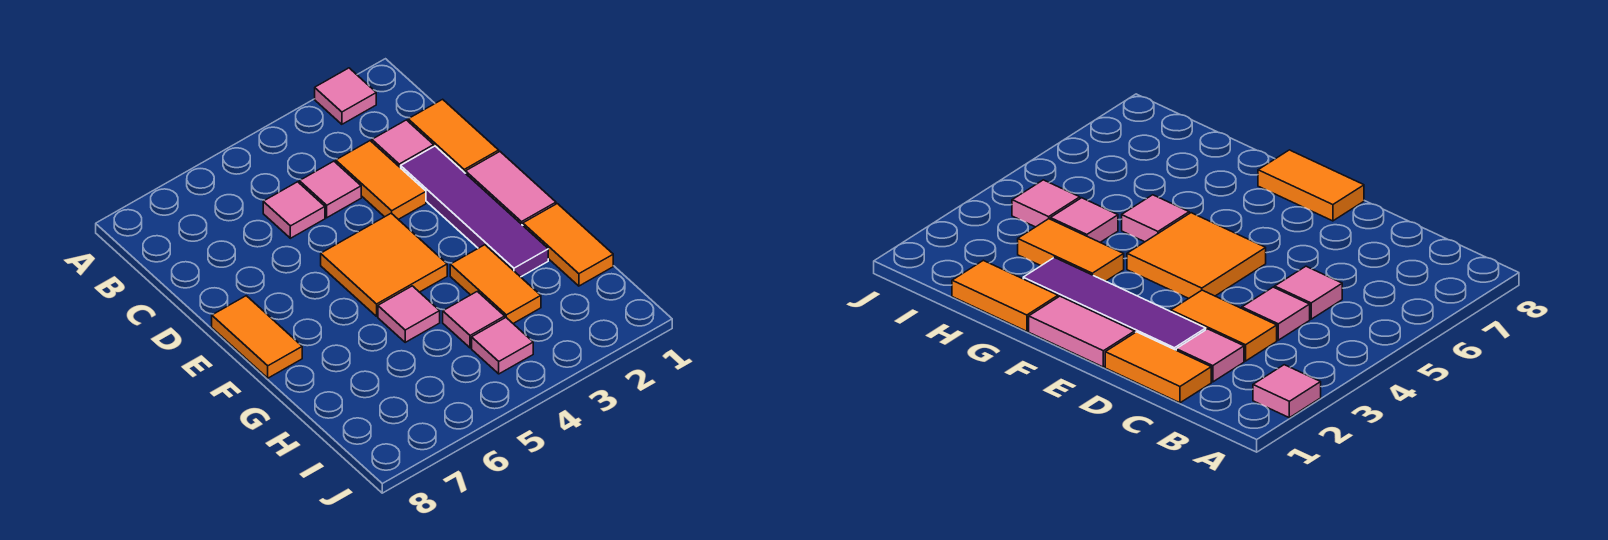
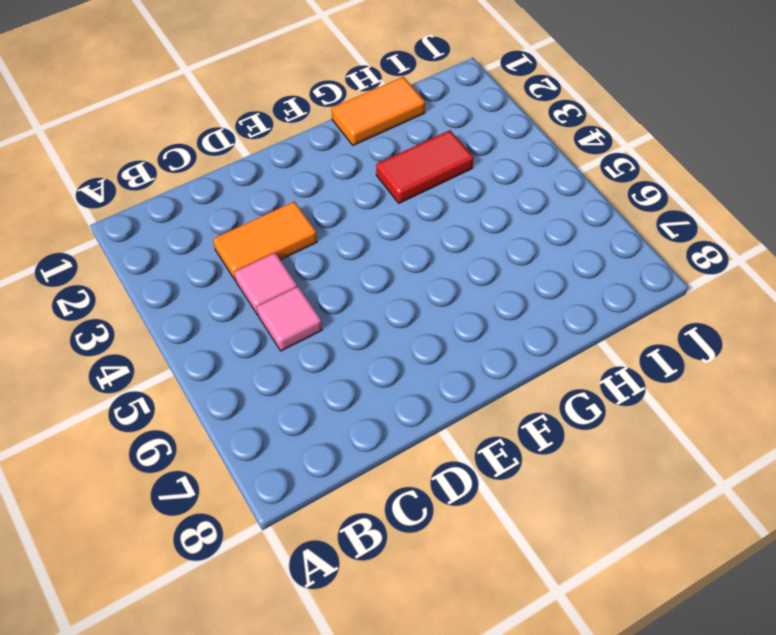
red 1x2 tile [376,130,474,203] -> orange 1x2 tile [450,245,541,323]
none -> pink 1x1 tile [315,68,376,124]
none -> orange 1x2 tile [408,99,499,173]
none -> pink 1x1 tile [372,120,434,168]

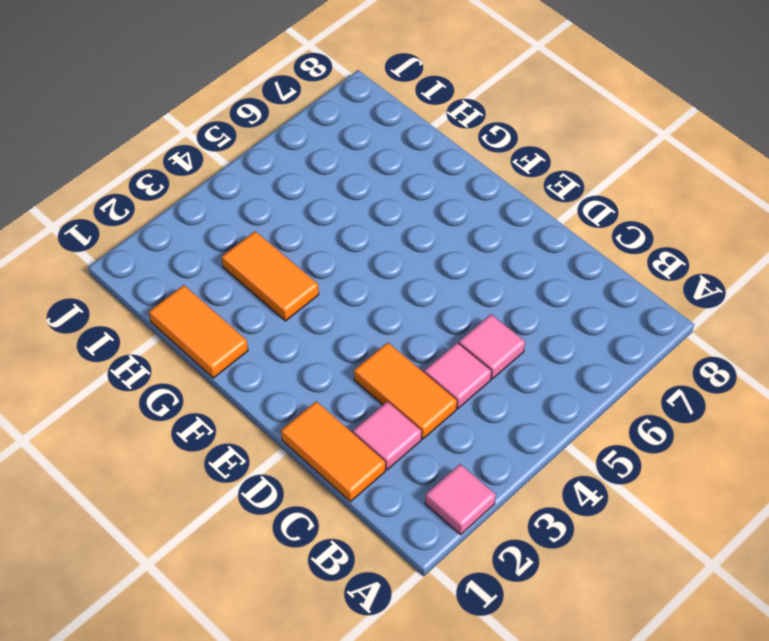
none -> purple 1x4 tile [401,146,548,277]
none -> pink 1x2 tile [466,152,556,225]
none -> orange 2x2 tile [321,213,447,316]

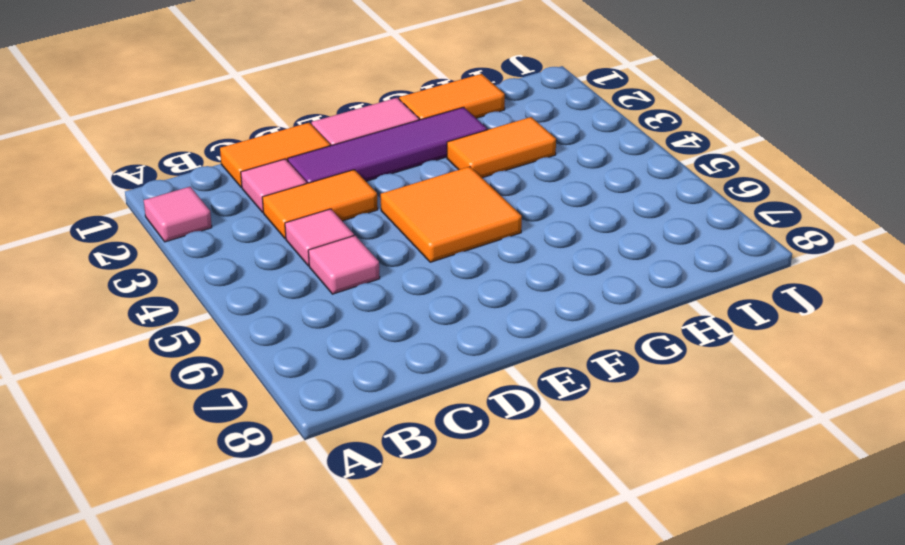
none -> orange 1x2 tile [212,296,302,378]
none -> pink 1x1 tile [378,286,440,342]
none -> pink 1x1 tile [443,291,505,348]

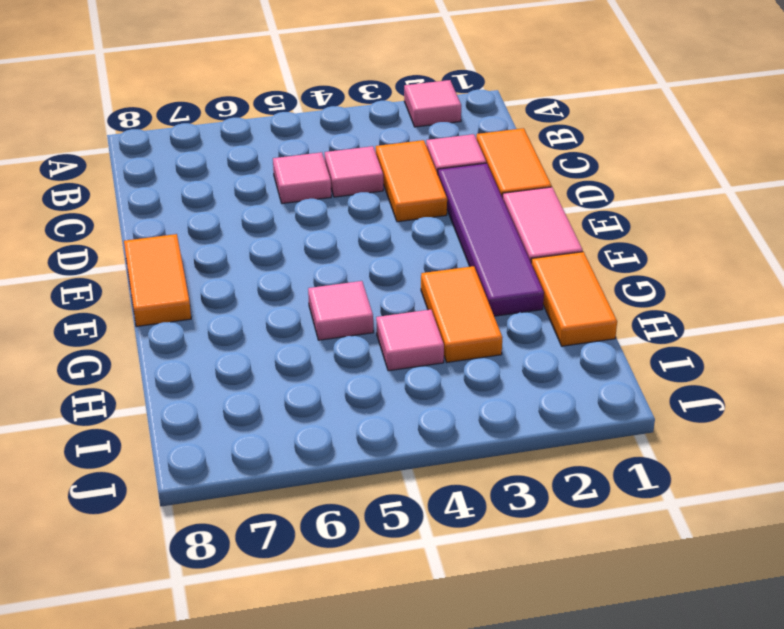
none -> orange 2x2 tile [321,213,447,316]
none -> pink 1x1 tile [472,318,533,374]

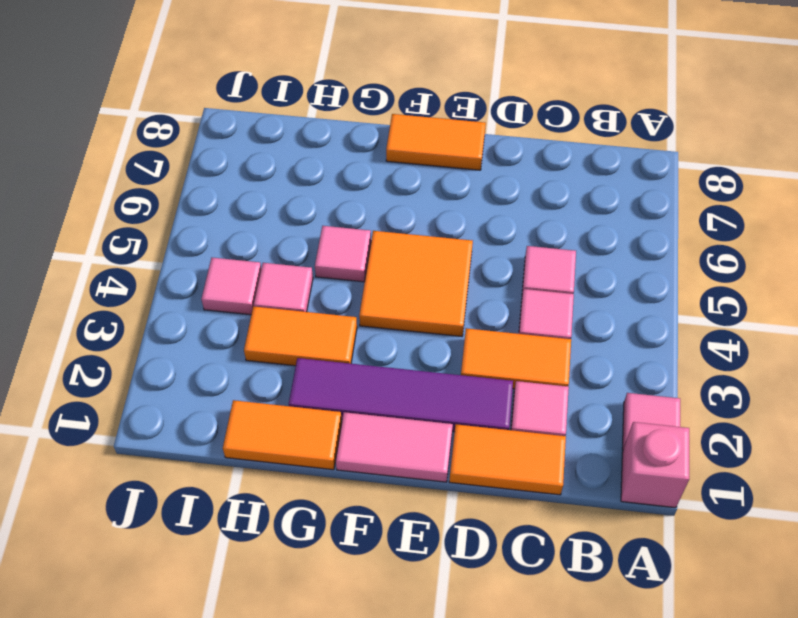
pink 1x1 brick [621,422,689,508] -> none

